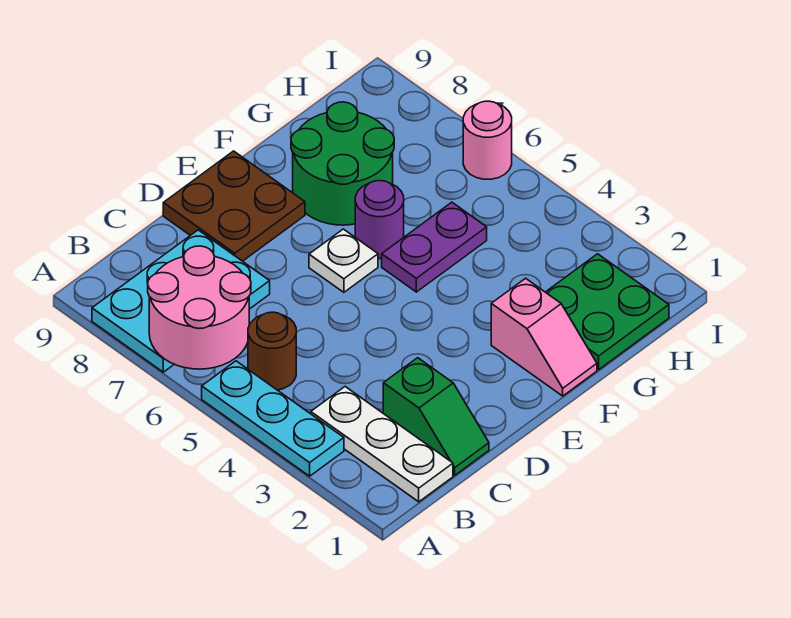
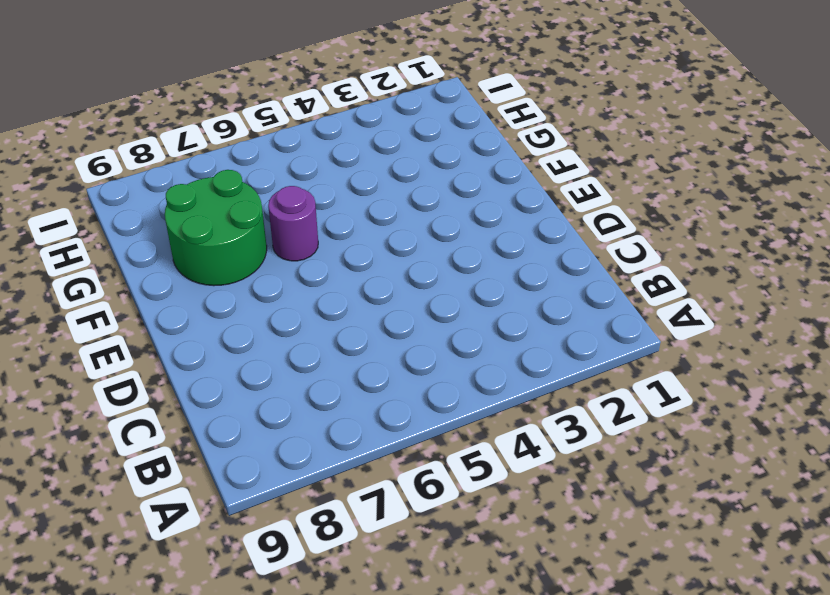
none -> cyan 1x3 plate [202,361,344,476]
none -> cyan 2x3 plate [92,230,270,372]
none -> white 1x3 plate [311,387,453,502]

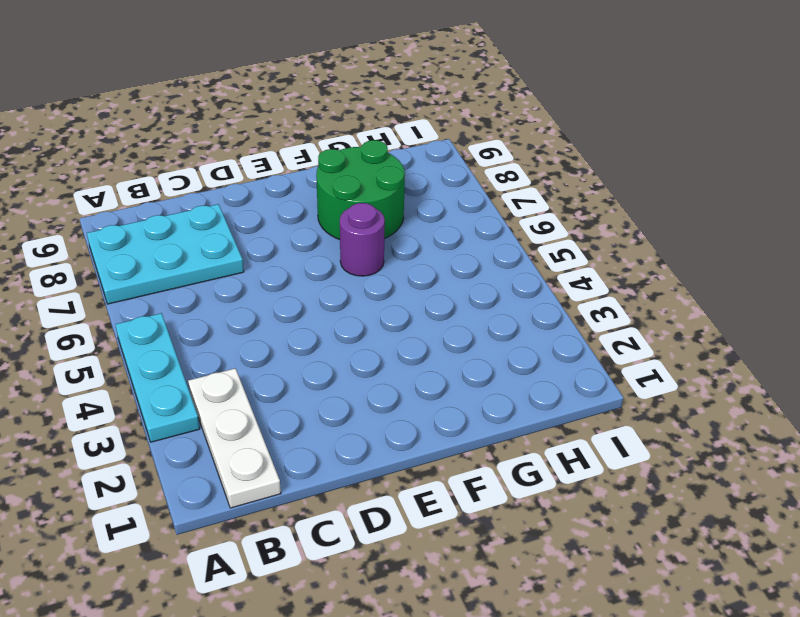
none -> brown 1x1 round brick [248,312,296,390]
none -> green 1x2 slope [383,358,489,475]
none -> brown 2x2 plate [163,151,305,261]

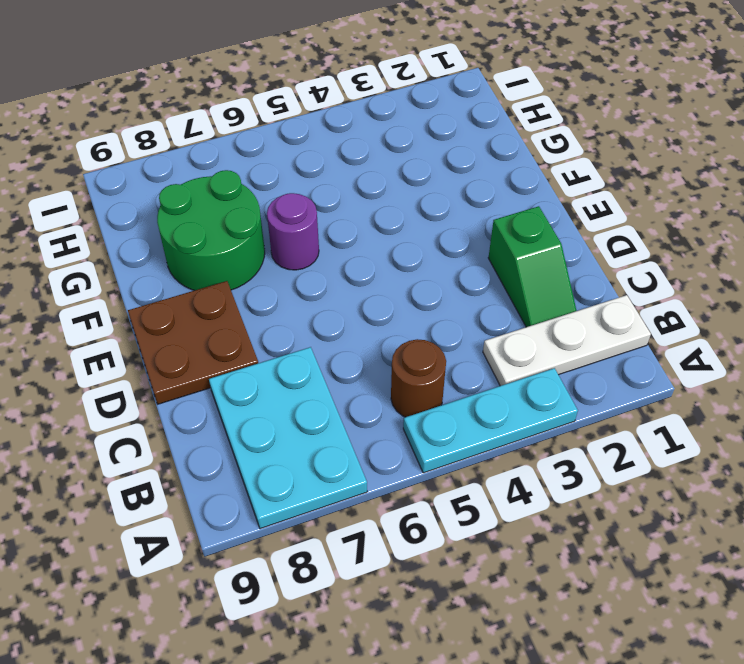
green 1x2 slope [488,206,576,327] -> green 1x2 slope turned to [383,358,489,475]
none -> white 1x1 plate [309,229,378,292]
none -> pink 1x2 slope [491,278,597,396]
none -> purple 1x2 plate [382,202,487,292]

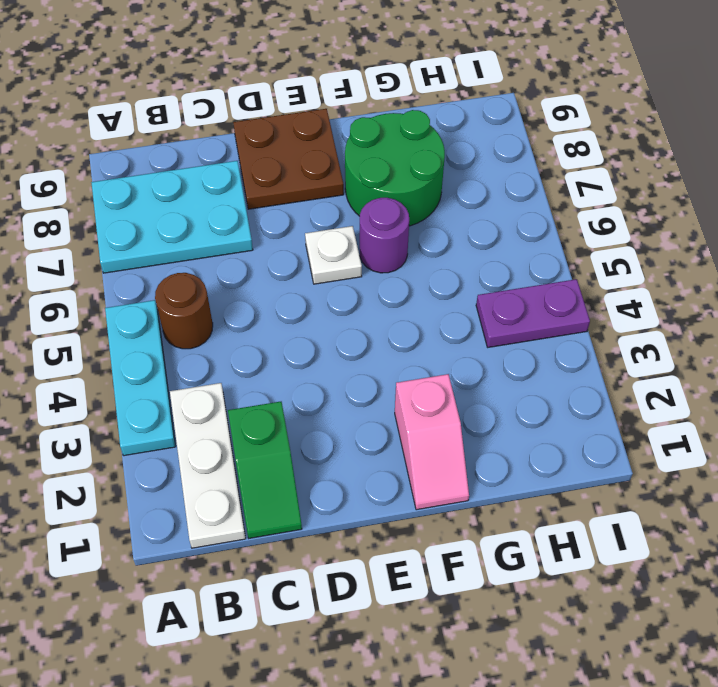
purple 1x2 plate [476,279,590,347] -> purple 1x2 plate moved to [382,202,487,292]
none -> green 2x2 plate [546,254,669,369]
none -> pink 1x1 round brick [463,101,512,179]
none -> pink 2x2 round brick [148,246,251,369]

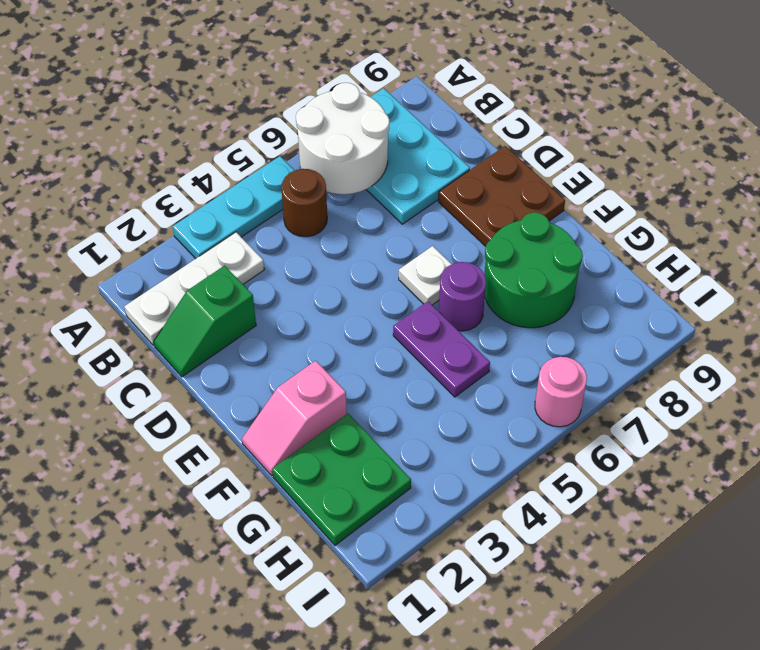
white 2x2 round brick [296,83,389,194] -> pink 2x2 round brick [148,246,251,369]

